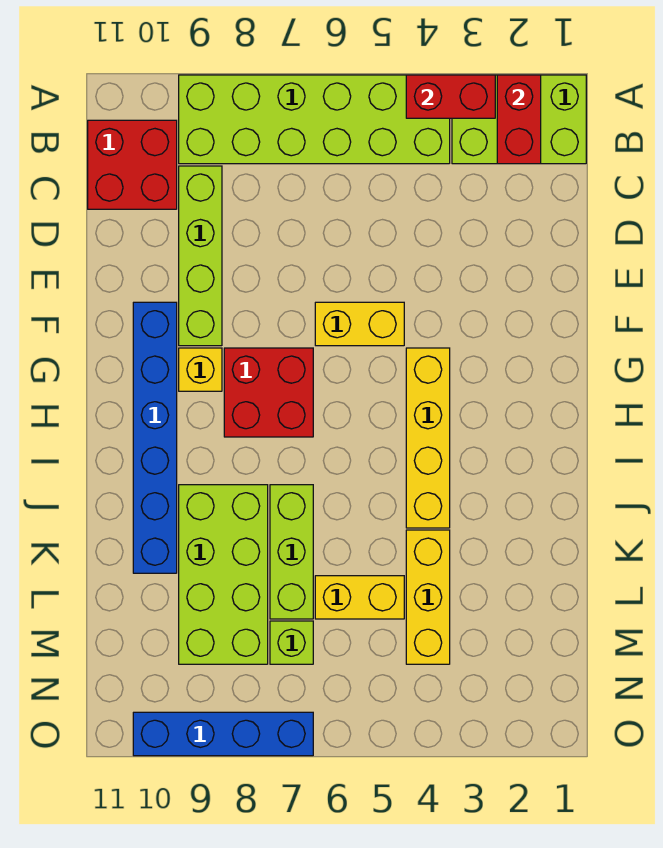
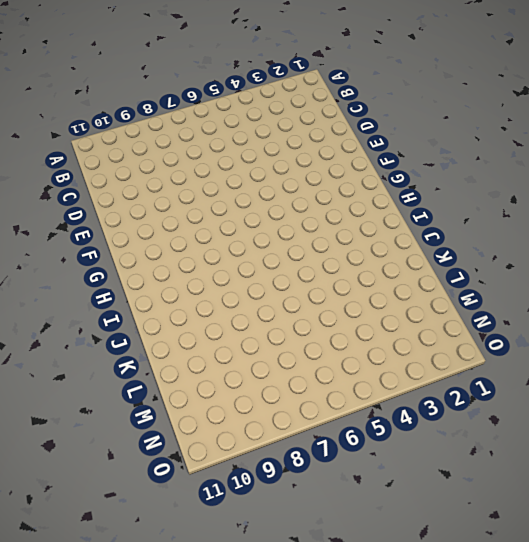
none -> lime 2x3 brick [452,75,586,164]
none -> lime 2x6 brick [179,75,450,164]
none -> red 2x2 brick [88,120,177,209]

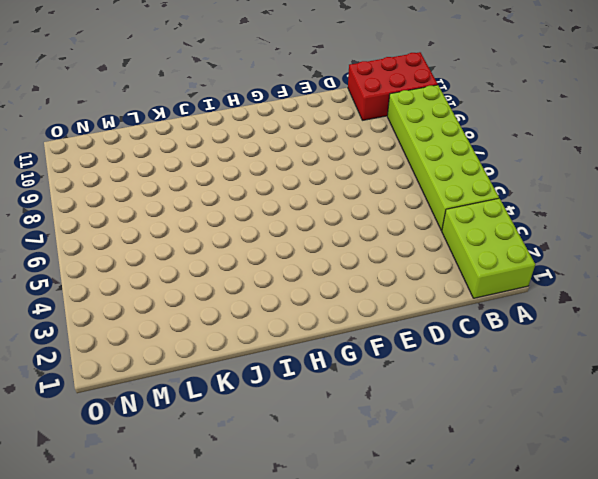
red 2x3 brick [348,52,438,120] -> red 2x2 brick [88,120,177,209]
none -> lime 1x4 brick [179,166,222,346]
none -> yellow 1x2 brick [315,302,404,346]
none -> blue 1x6 brick [133,302,177,573]

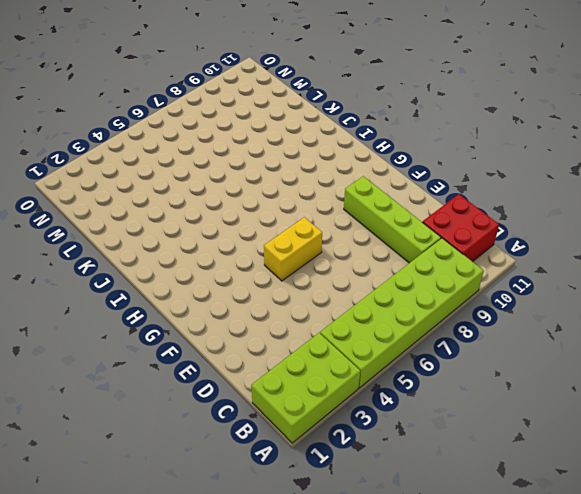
none -> blue 1x6 brick [133,302,177,573]
none -> yellow 1x4 brick [406,348,450,528]
none -> red 2x2 brick [224,348,313,437]

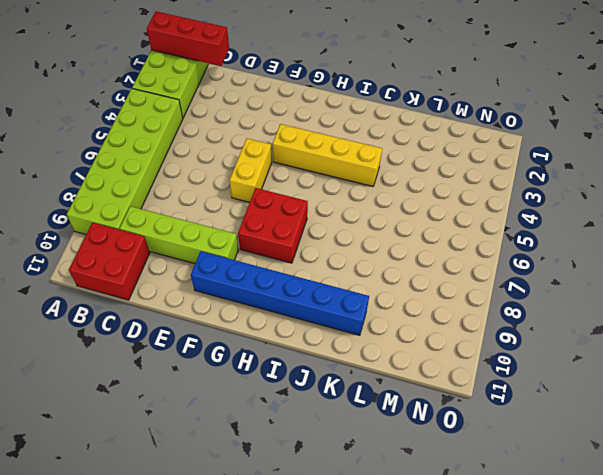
red 1x3 brick [147,11,229,66] -> none
none -> yellow 1x1 brick [179,348,222,391]
none -> lime 1x3 brick [270,485,313,619]
none -> lime 2x4 brick [179,485,268,664]

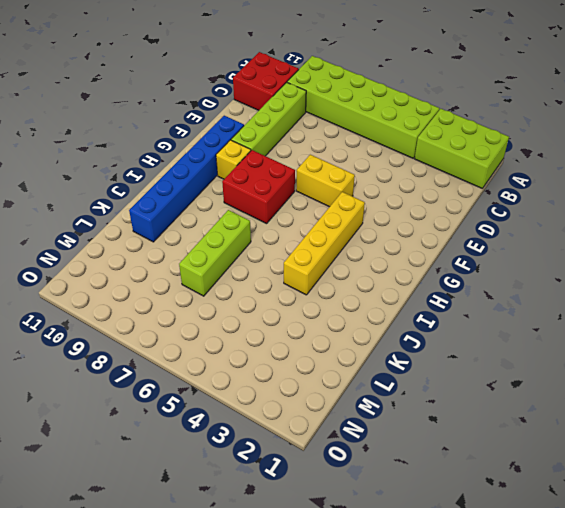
none -> lime 2x4 brick [179,485,268,664]
none -> yellow 1x3 brick [406,530,450,664]
none -> yellow 1x2 brick [315,576,404,619]

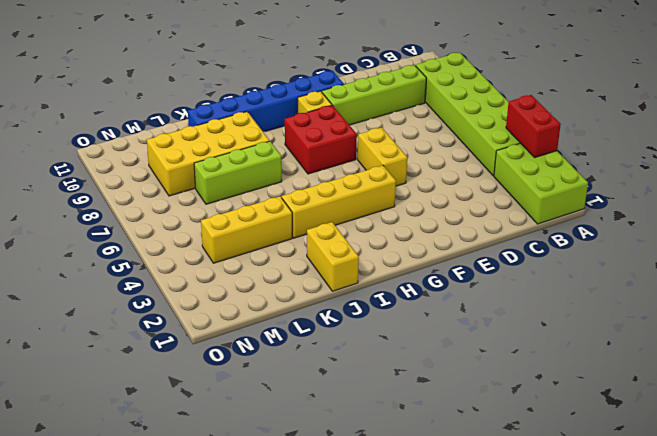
yellow 1x2 brick [307,222,359,291] -> yellow 1x2 brick moved to [315,576,404,619]
yellow 2x4 brick [147,112,270,196] -> lime 2x4 brick [179,485,268,664]
none -> red 2x2 brick [88,120,177,209]
none -> lime 1x1 brick [270,621,313,664]
none -> blue 1x4 brick [133,712,313,756]

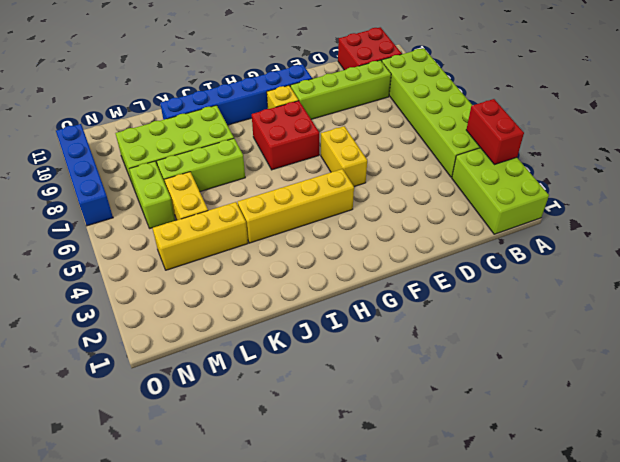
lime 1x2 brick [129,161,175,228] -> lime 1x1 brick [270,621,313,664]
none -> red 1x2 brick [497,75,541,164]

